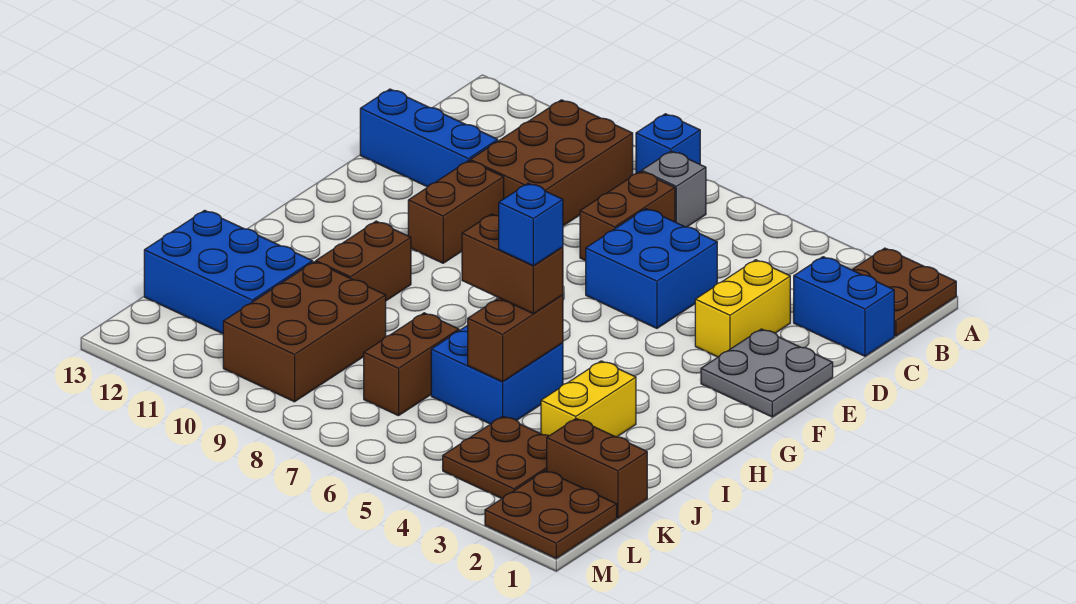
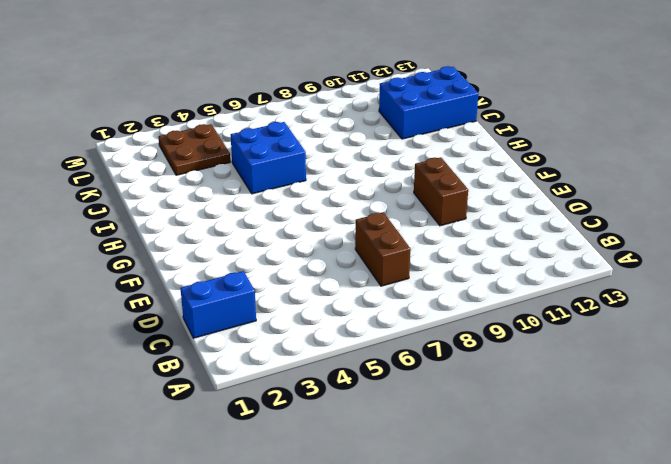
none -> brown 2x2 plate [852,248,956,336]
none -> blue 1x1 brick [636,114,700,174]
none -> grey 1x1 brick [642,151,706,227]

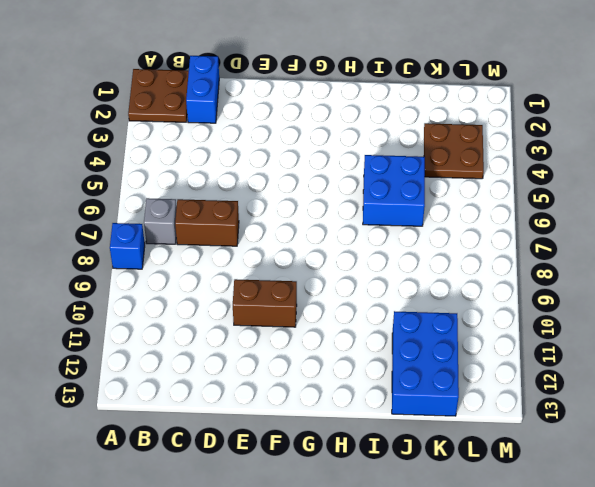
none -> brown 2x3 brick [470,100,633,226]
none -> yellow 1x2 brick [695,260,790,357]
none -> blue 2x2 brick [586,209,717,328]

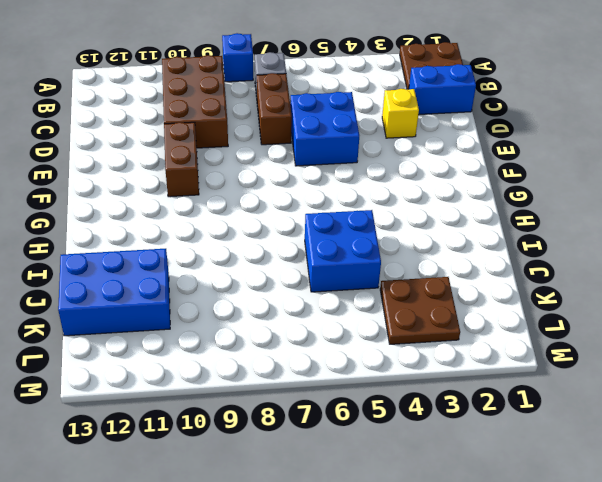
yellow 1x1 brick [382,89,419,138] -> yellow 1x2 brick [695,260,790,357]
none -> blue 1x3 brick [360,89,498,187]
none -> grey 2x2 plate [701,329,833,417]
none -> brown 1x2 brick [316,221,411,301]

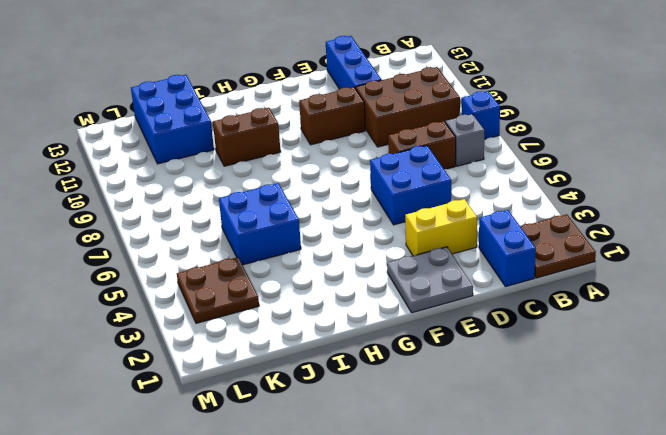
none -> yellow 1x2 brick [541,361,636,437]
none -> brown 1x2 brick [364,313,459,416]
none -> brown 2x3 brick [223,262,386,402]

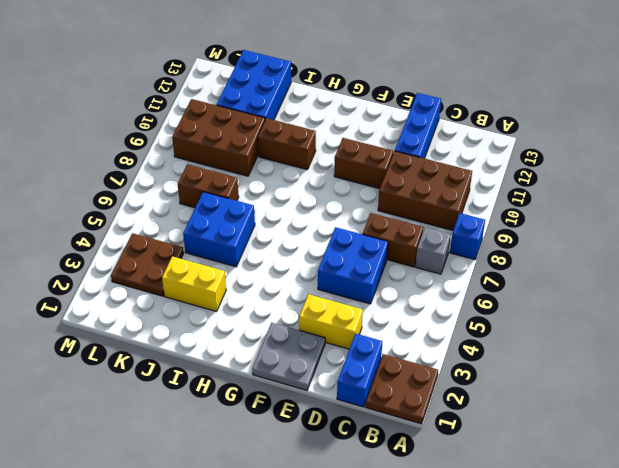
none -> brown 1x2 brick [547,419,647,518]
none -> brown 2x2 plate [485,471,617,558]
none -> brown 1x2 brick [468,295,563,382]

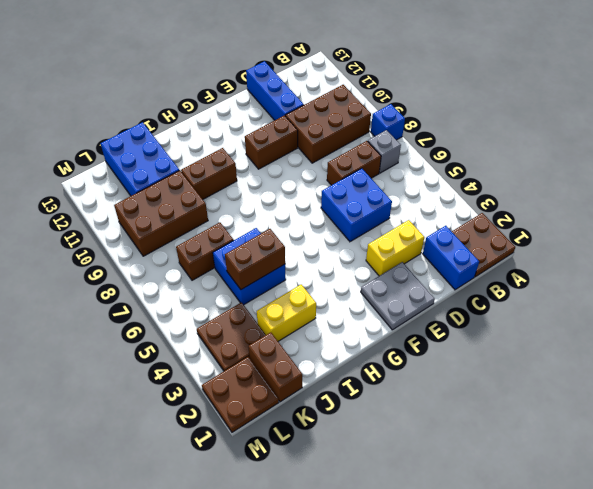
none -> brown 1x2 brick [462,214,563,314]
none -> blue 1x1 brick [499,183,563,266]

